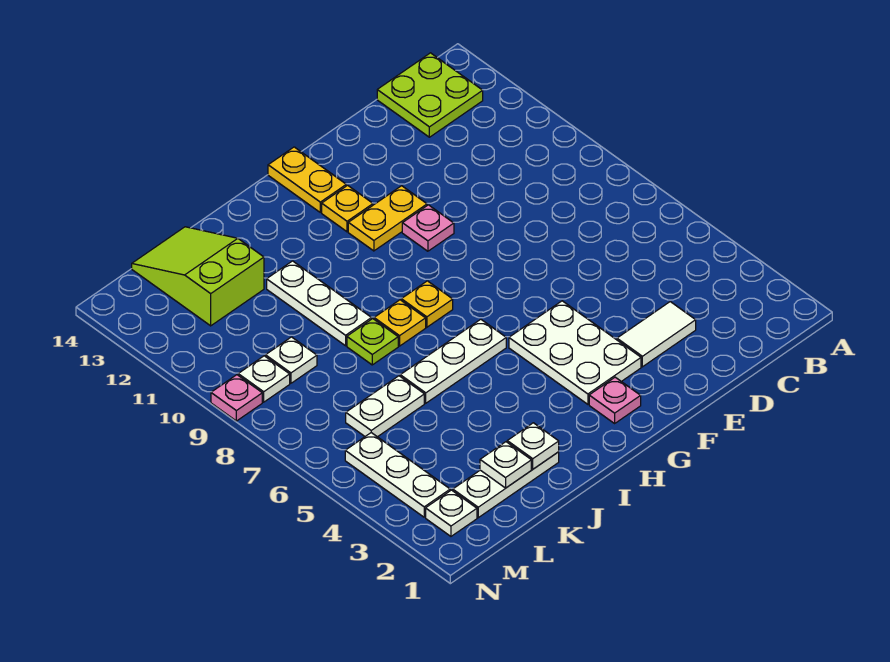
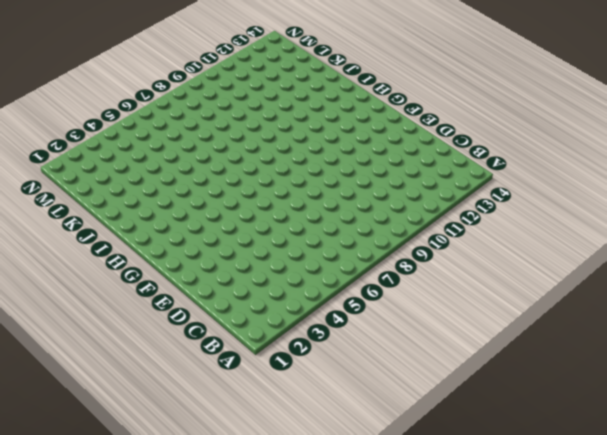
none -> lime 2x2 plate [377,53,483,137]
none -> white 1x2 tile [617,302,696,367]
none -> white 2x3 plate [509,301,641,404]

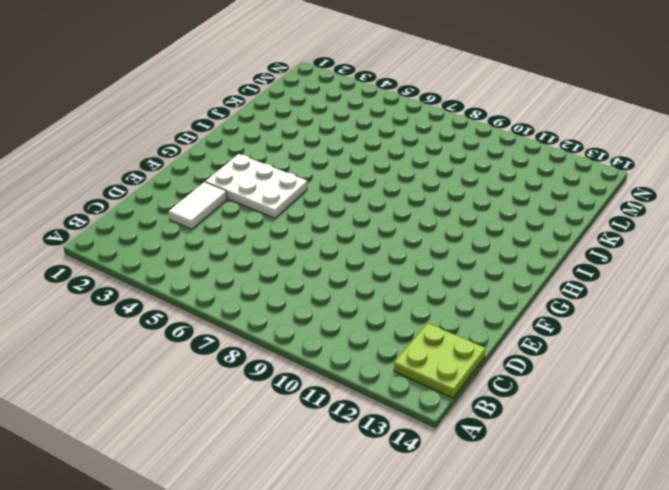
none -> pink 1x1 plate [402,205,454,251]
none -> yellow 1x2 plate [348,186,427,251]
none -> pink 1x1 plate [589,377,641,423]

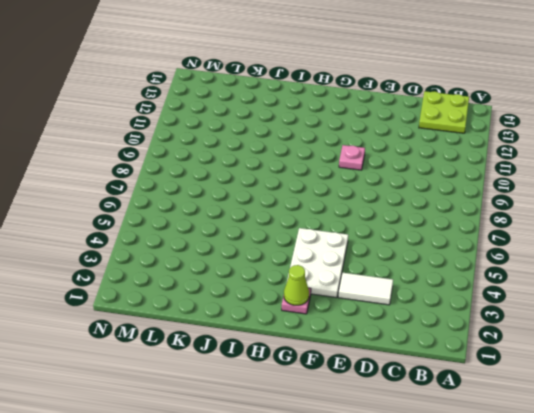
lime 1x1 cone [284,265,309,305] -> none
none -> yellow 1x2 plate [348,186,427,251]
none -> yellow 1x1 plate [322,185,373,232]
none -> yellow 1x2 plate [268,147,346,212]

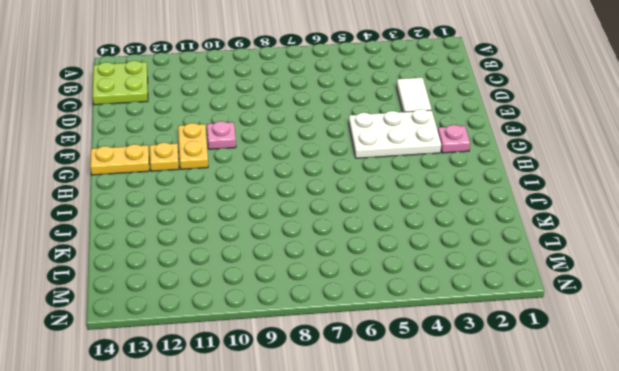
none -> white 1x3 plate [400,319,506,403]
none -> yellow 1x1 plate [401,281,453,327]
none -> yellow 1x1 plate [374,300,426,346]

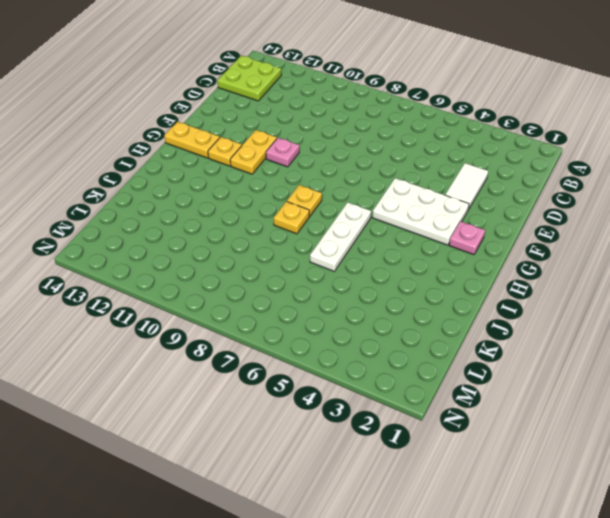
none -> white 1x3 plate [453,452,559,518]
none -> lime 1x1 plate [347,319,398,365]
none -> white 1x3 plate [267,261,372,346]

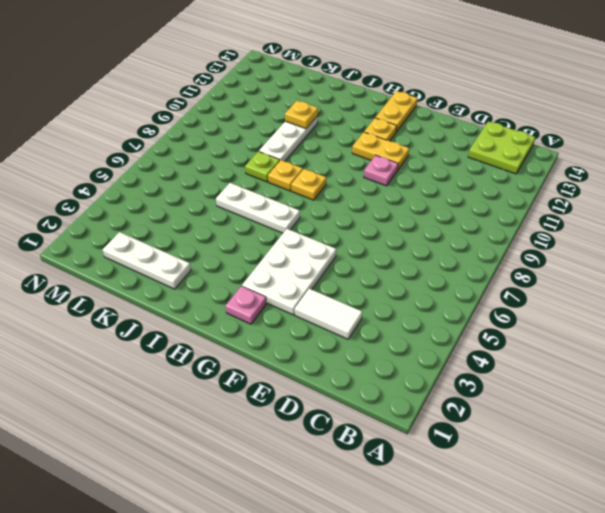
yellow 1x1 plate [285,101,318,129] -> none
none -> white 1x2 plate [346,376,424,437]
none -> lime 2x3 slope [132,227,264,326]
none -> white 1x1 plate [266,337,317,383]

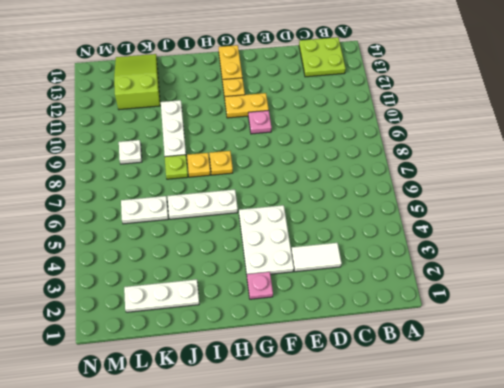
none -> white 1x1 plate [426,490,477,536]
none -> white 1x3 plate [345,433,450,517]
none -> white 1x1 plate [238,356,290,402]

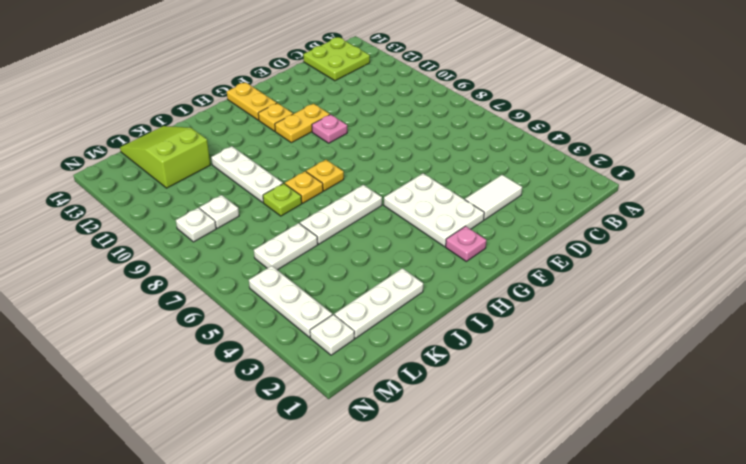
none -> pink 1x1 plate [211,375,262,421]
none -> white 1x1 plate [507,423,559,469]
none -> white 1x1 plate [480,442,531,488]

